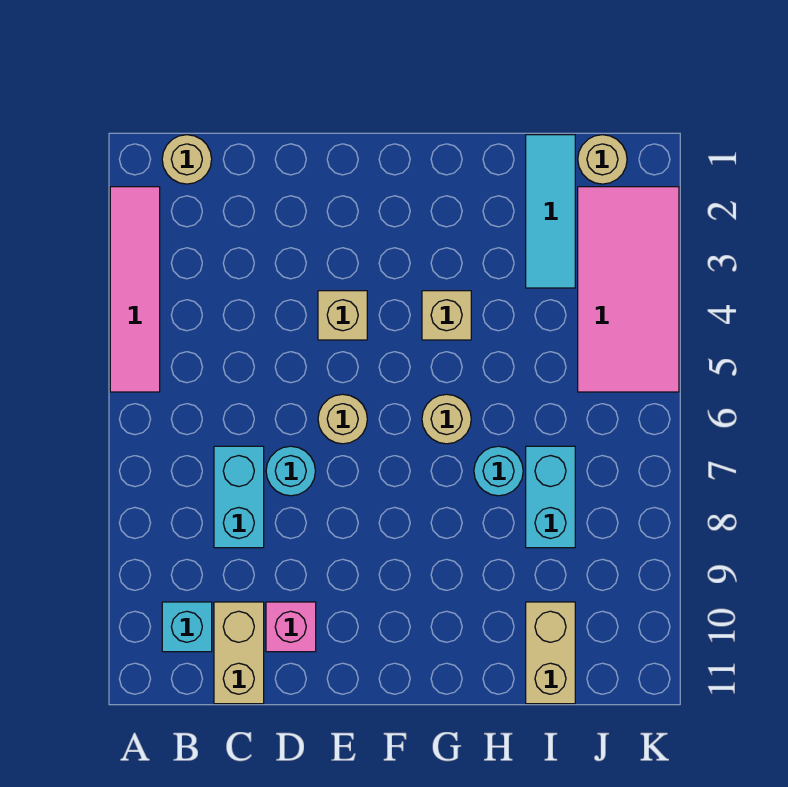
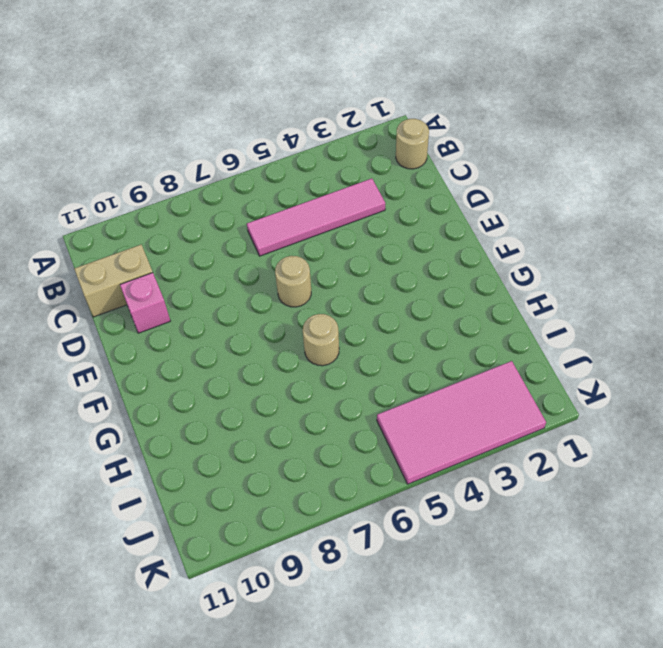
pink 1x4 tile [247,178,385,256] -> pink 1x4 tile moved to [110,187,160,392]
none -> cyan 1x1 brick [162,602,212,652]
none -> cyan 1x2 brick [214,446,264,548]
none -> cyan 1x1 round brick [266,446,315,496]

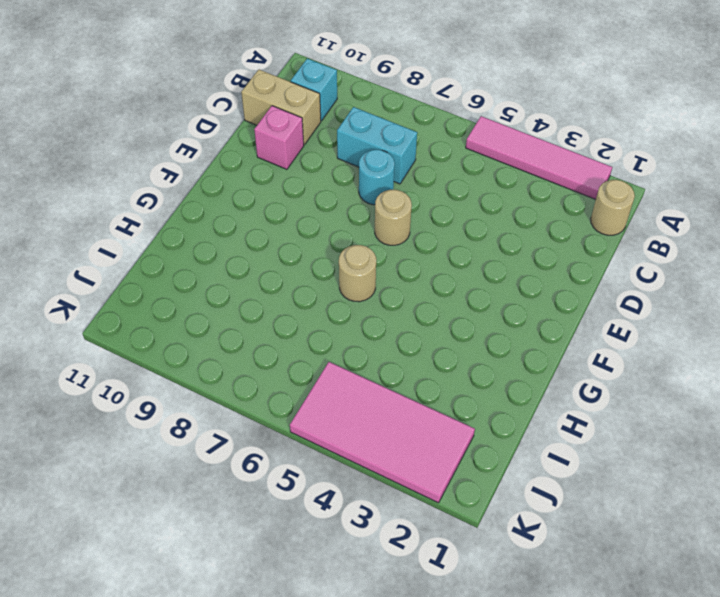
none -> tan 1x1 brick [318,291,367,340]
none -> tan 1x1 brick [422,291,471,340]
none -> cyan 1x1 round brick [474,446,523,496]

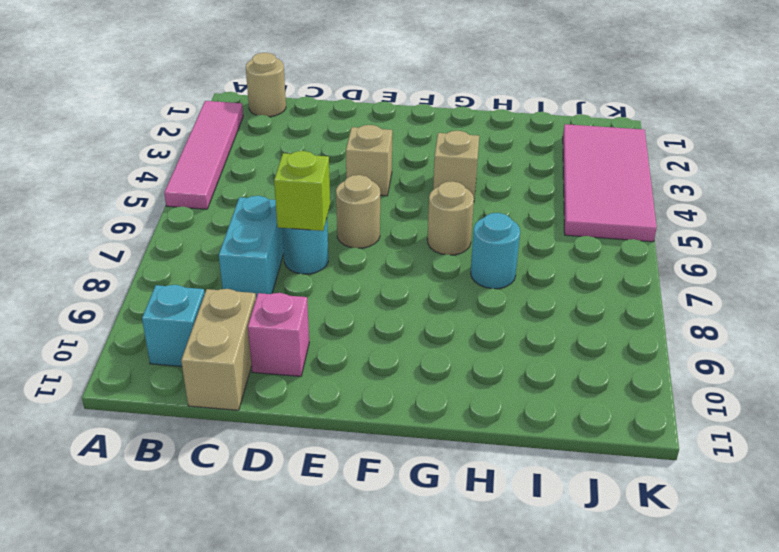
lime 1x1 brick [274,151,330,231] -> none
none -> cyan 1x3 tile [526,135,575,288]
none -> cyan 1x2 brick [526,446,575,548]
none -> tan 1x2 brick [526,602,575,704]

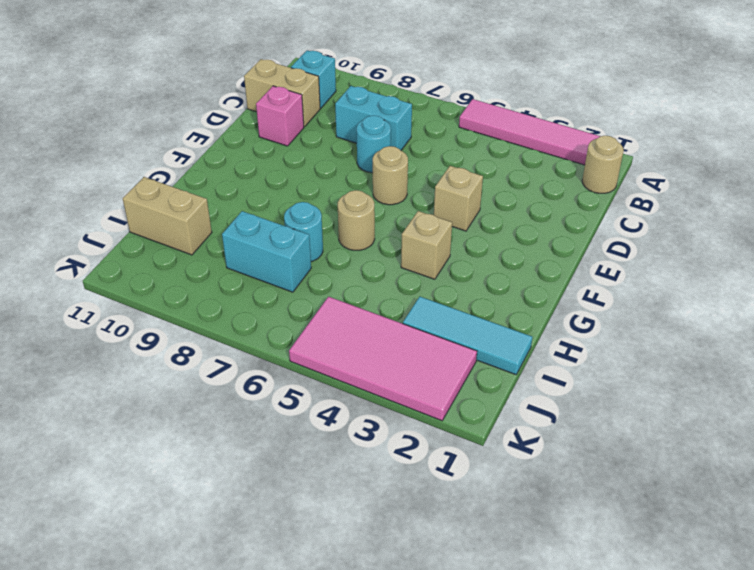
none -> tan 1x1 round brick [578,135,627,184]

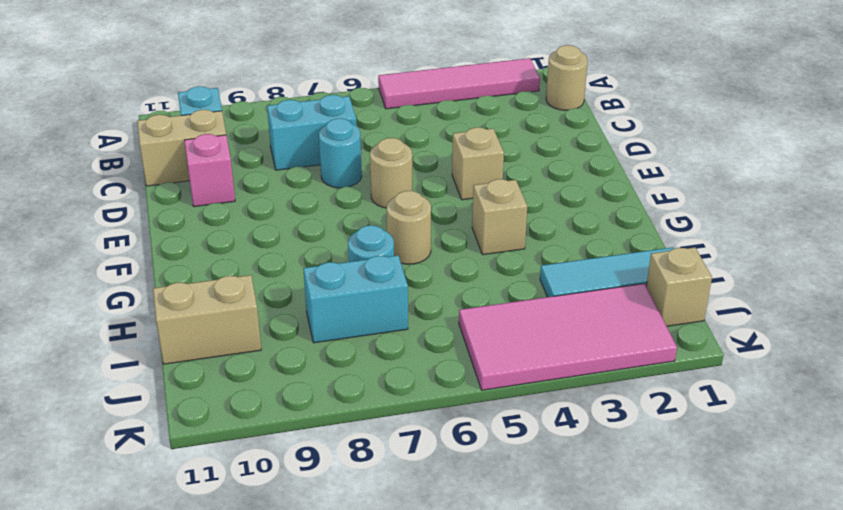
tan 1x1 brick [646,247,712,326] -> tan 1x1 round brick [578,135,627,184]

